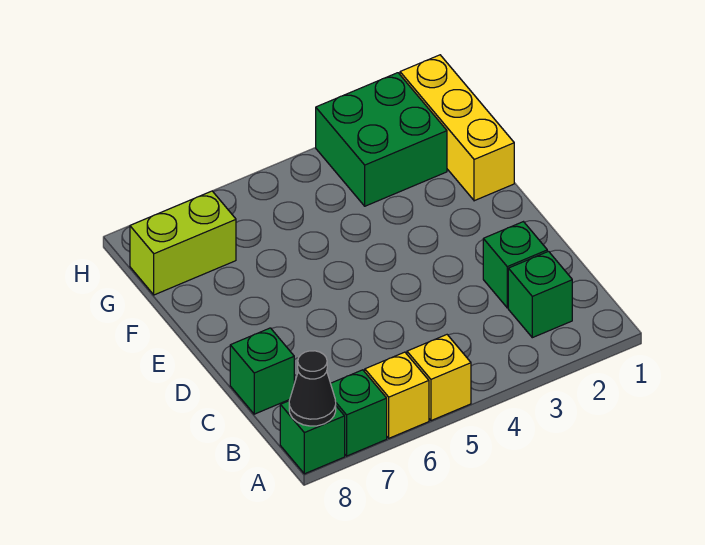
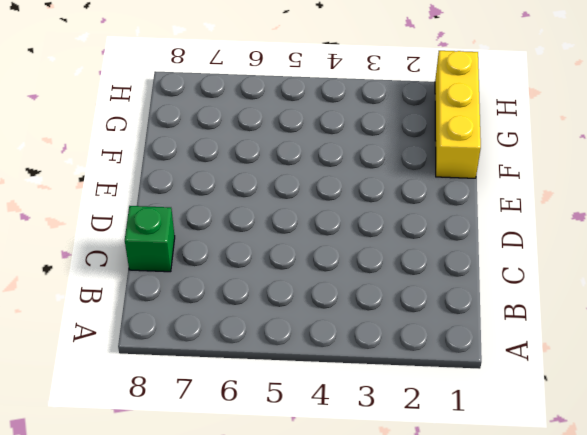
none -> yellow 1x1 brick [407,335,471,421]
none -> yellow 1x1 brick [365,352,429,438]

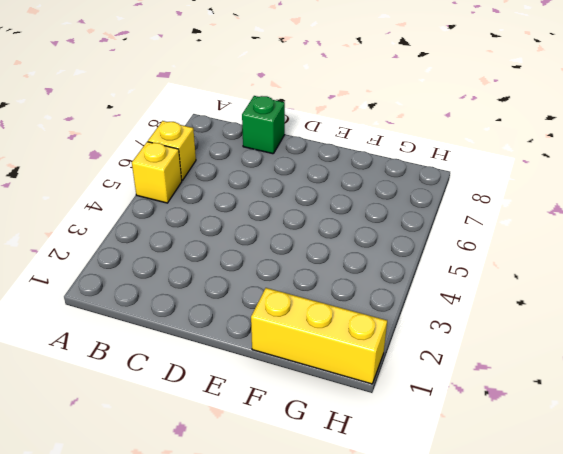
none -> green 1x1 brick [331,370,387,456]
none -> green 1x1 brick [280,401,345,474]

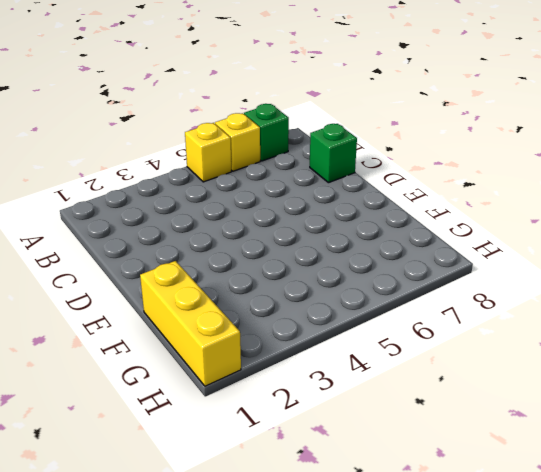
none -> green 1x1 brick [280,401,345,474]
none -> green 1x1 brick [508,251,572,338]

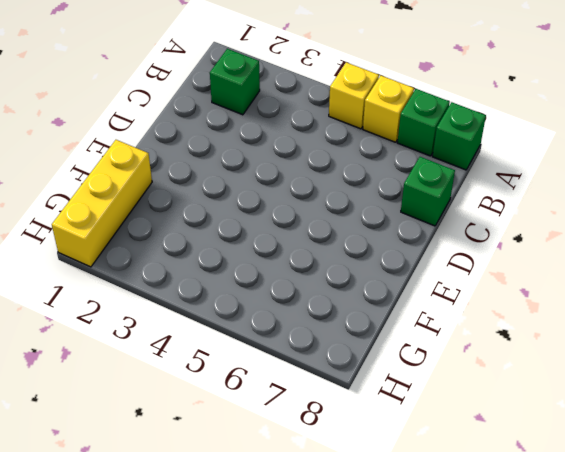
none -> green 1x1 brick [483,222,547,308]
none -> green 2x2 brick [316,73,447,206]

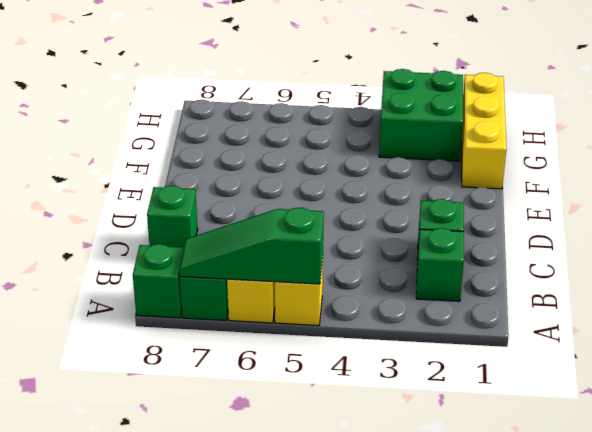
green 1x3 slope [179,208,324,284] -> none
none -> lime 1x2 brick [130,191,236,295]
none -> black 1x1 cone [289,351,336,426]

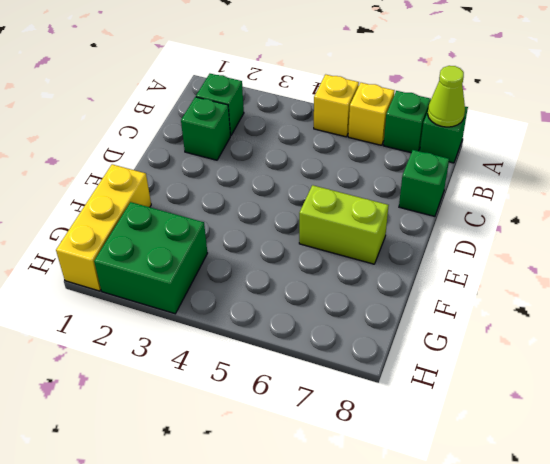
lime 1x1 cone [428,66,465,127] -> black 1x1 cone [289,351,336,426]
lime 1x2 brick [299,185,389,264] -> lime 1x2 brick moved to [130,191,236,295]

